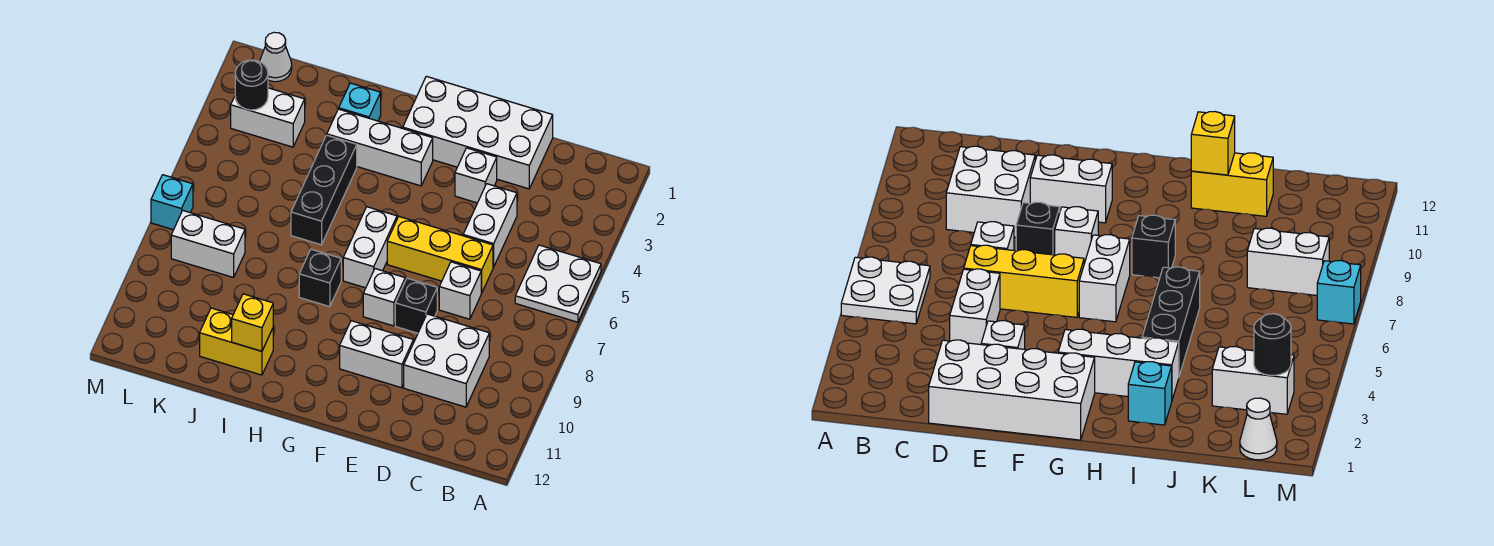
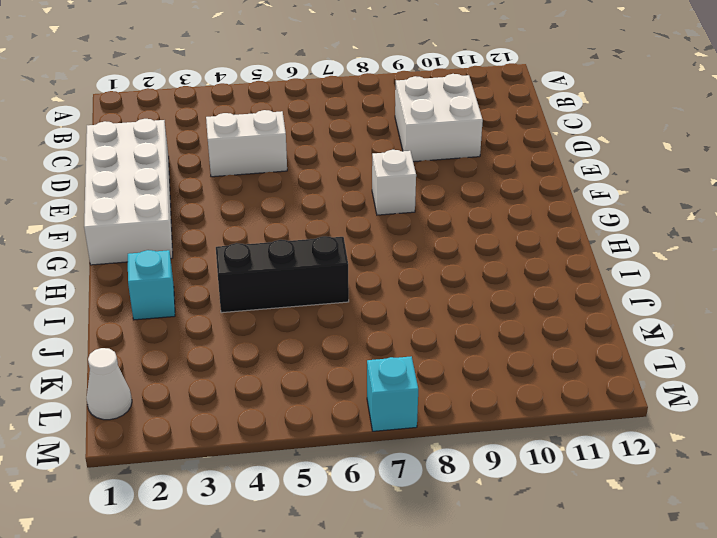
none -> white 2x2 plate [515,245,601,322]
none -> yellow 1x3 brick [387,217,493,293]
none -> white 1x1 brick [439,262,481,319]

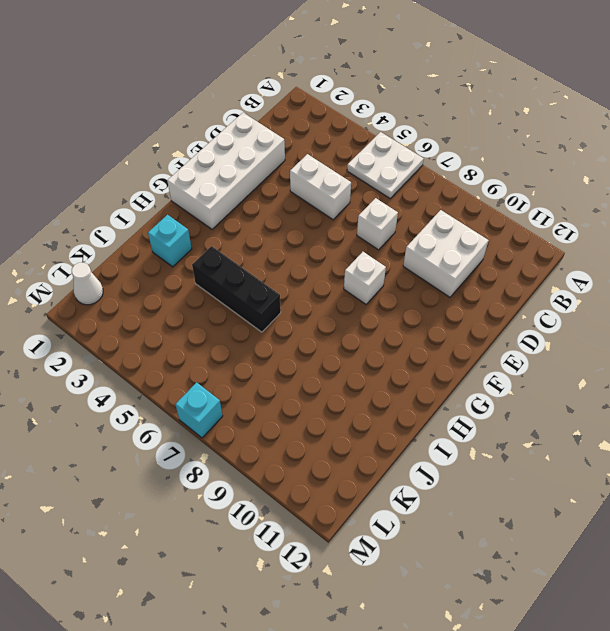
none -> yellow 1x3 brick [387,217,493,293]
none -> white 1x1 brick [455,148,497,203]
none -> black 1x1 brick [395,278,437,333]

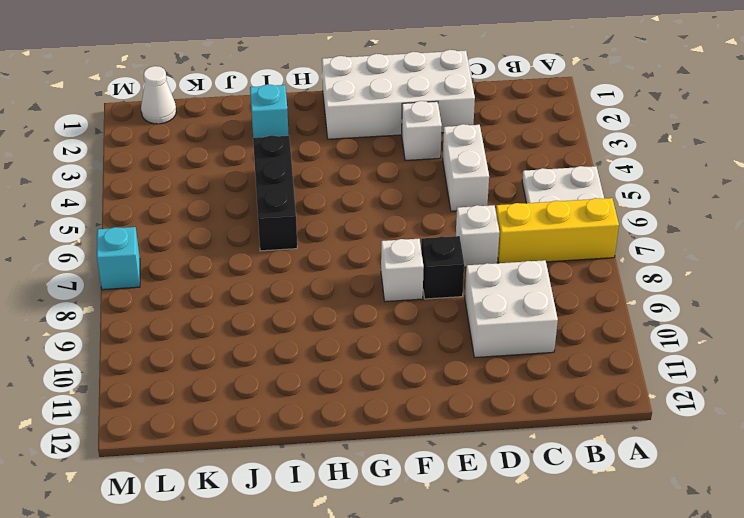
yellow 1x3 brick [496,198,619,263] -> yellow 1x3 brick moved to [387,217,493,293]
none -> white 1x2 brick [340,321,413,388]
none -> white 1x3 brick [327,109,433,186]
none -> white 1x2 brick [343,207,397,288]

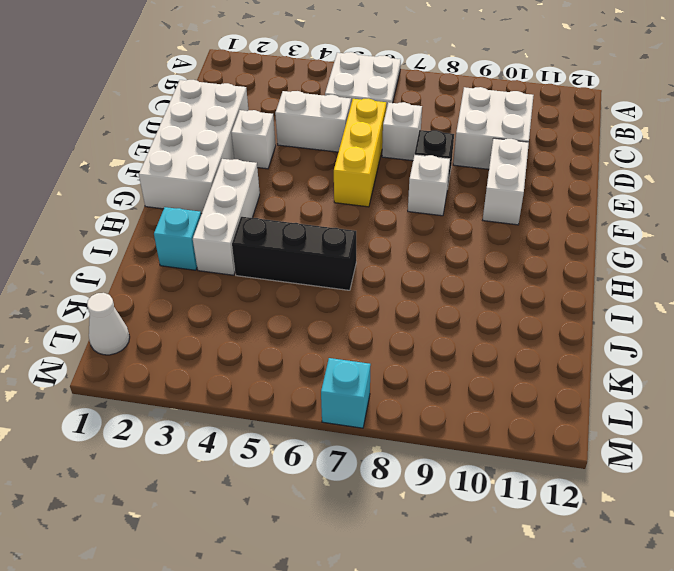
none -> white 1x2 brick [343,207,397,288]
none -> black 1x1 brick [299,249,341,307]
none -> yellow 1x2 brick [200,308,273,375]

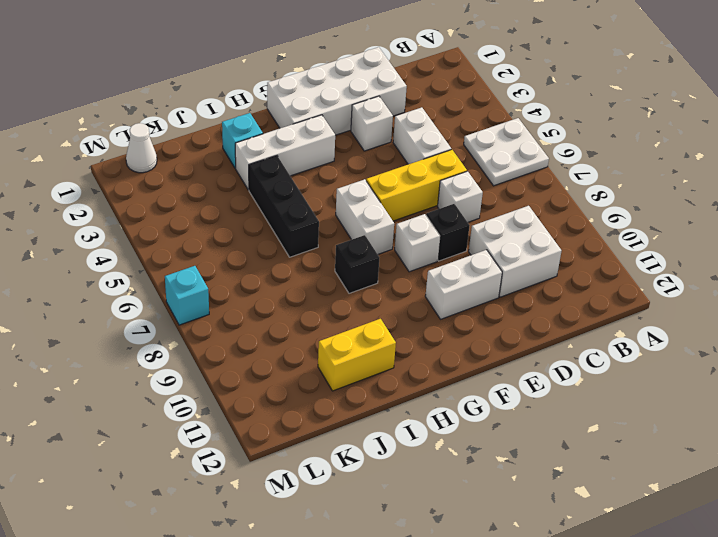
none -> white 1x2 brick [231,88,305,147]
none -> white 1x2 brick [171,211,245,277]
none -> yellow 1x1 brick [232,294,273,351]

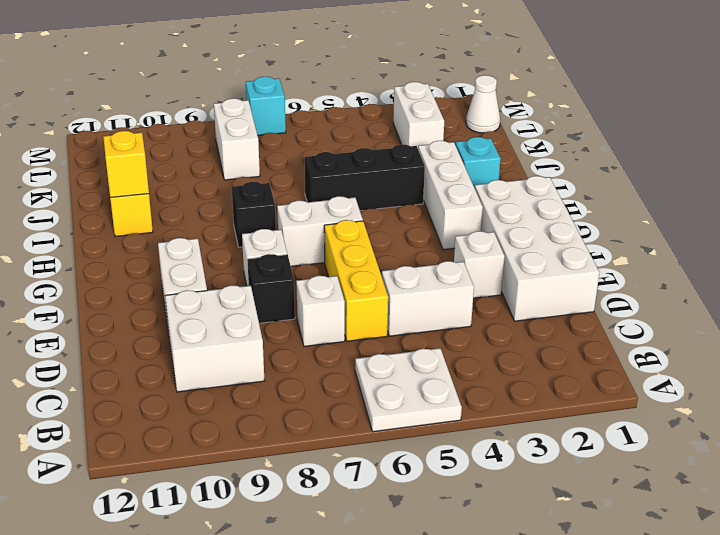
none -> black 1x1 round brick [235,60,268,110]

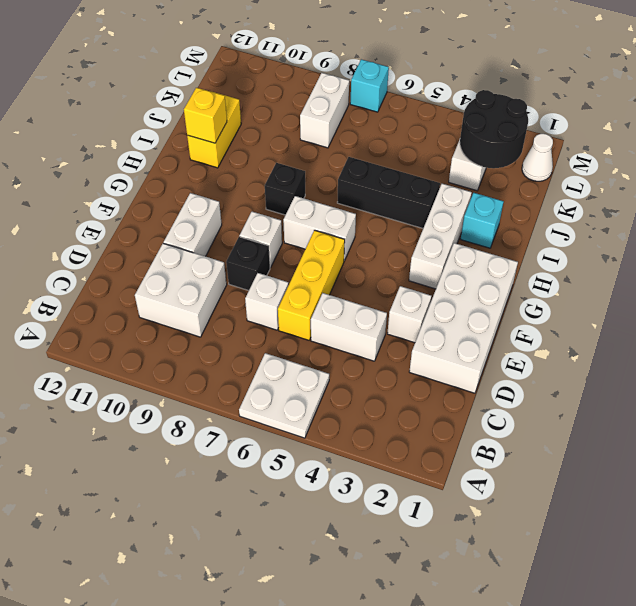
black 2x2 round brick [460,90,528,168] -> black 1x1 round brick [235,60,268,110]

